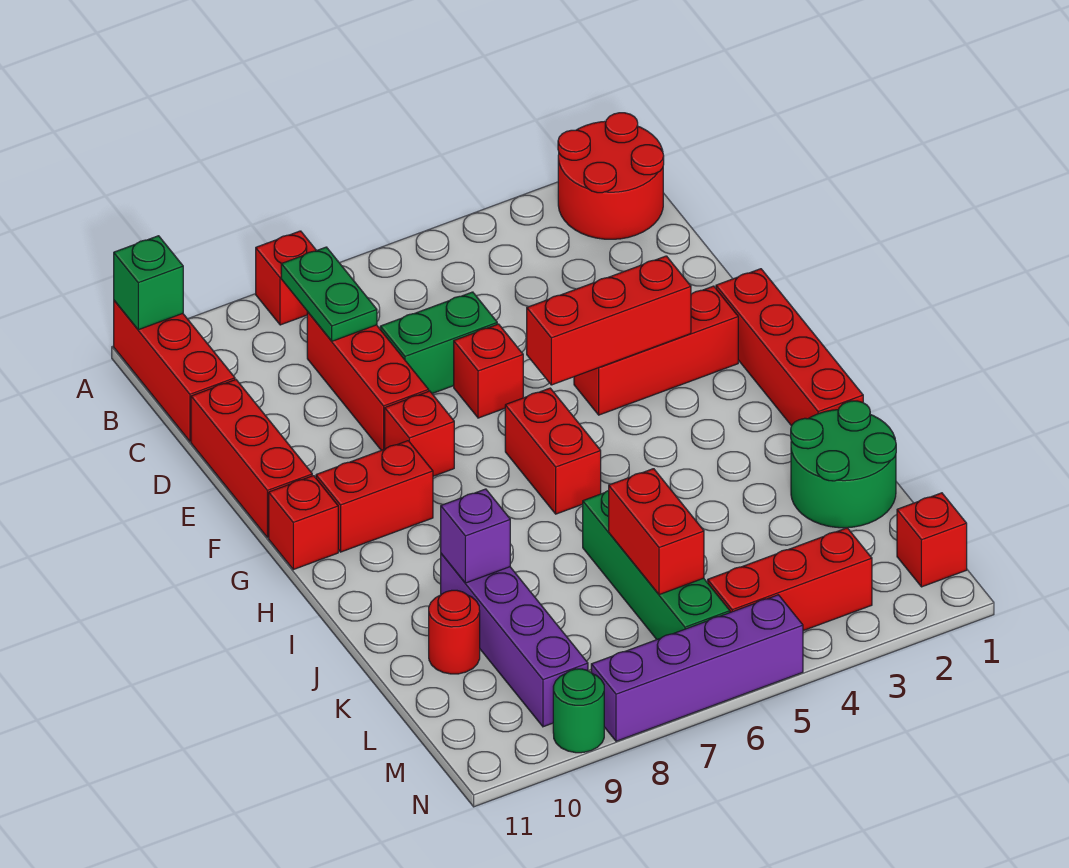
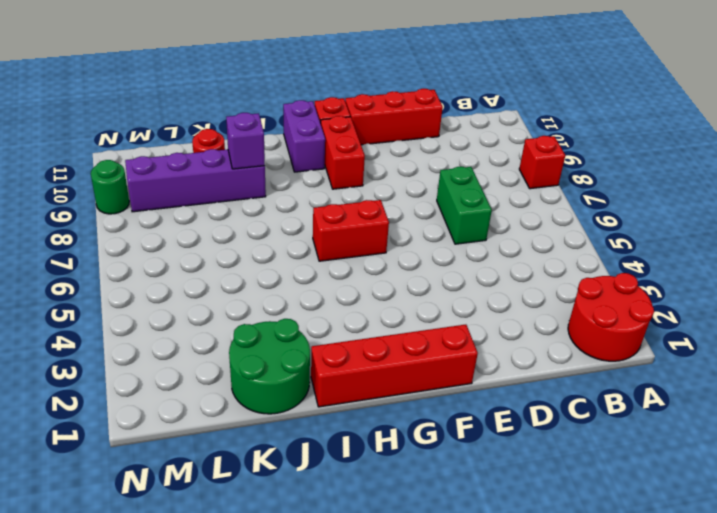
purple 1x2 brick [283,100,325,172] -> none
none -> red 1x3 brick [114,301,235,441]
none -> red 1x3 brick [307,311,429,450]
none -> red 1x1 brick [454,324,523,418]

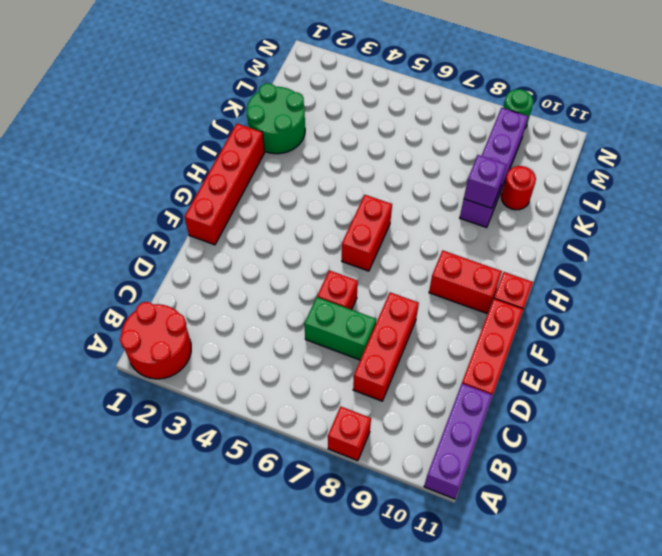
purple 1x3 brick [424,384,493,499] -> red 1x3 brick [114,301,235,441]
none -> red 1x3 brick [574,286,738,415]
none -> red 1x1 brick [385,391,454,476]
none -> green 1x4 brick [583,490,730,639]

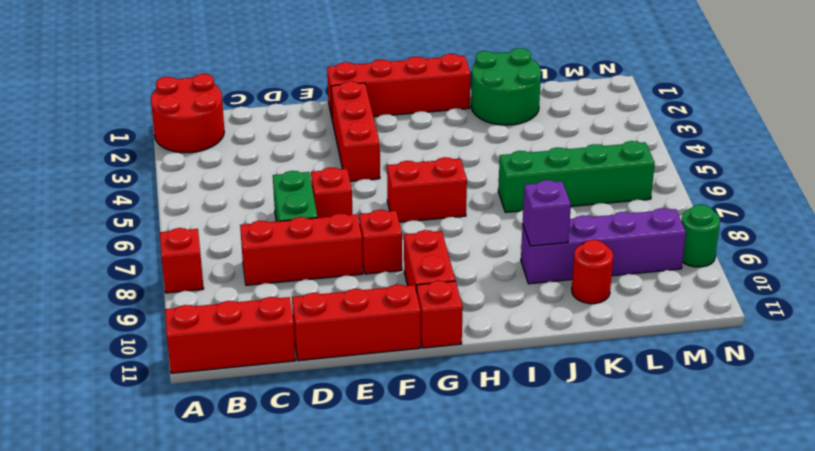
none -> red 1x1 brick [897,493,967,587]
none -> red 1x3 brick [708,528,872,631]
none -> purple 1x4 brick [591,595,803,741]

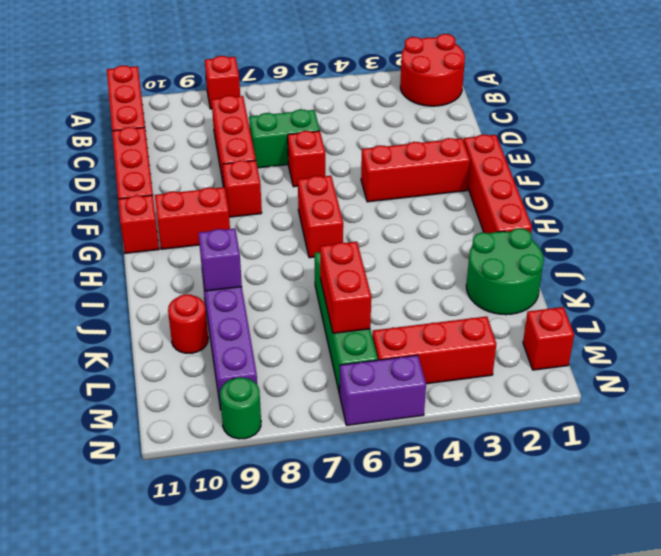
purple 1x2 brick [340,355,426,425] -> purple 1x4 brick [591,595,803,741]
none -> green 1x1 brick [114,236,183,330]
none -> green 1x2 plate [281,247,377,341]
none -> red 1x3 brick [527,256,691,385]

